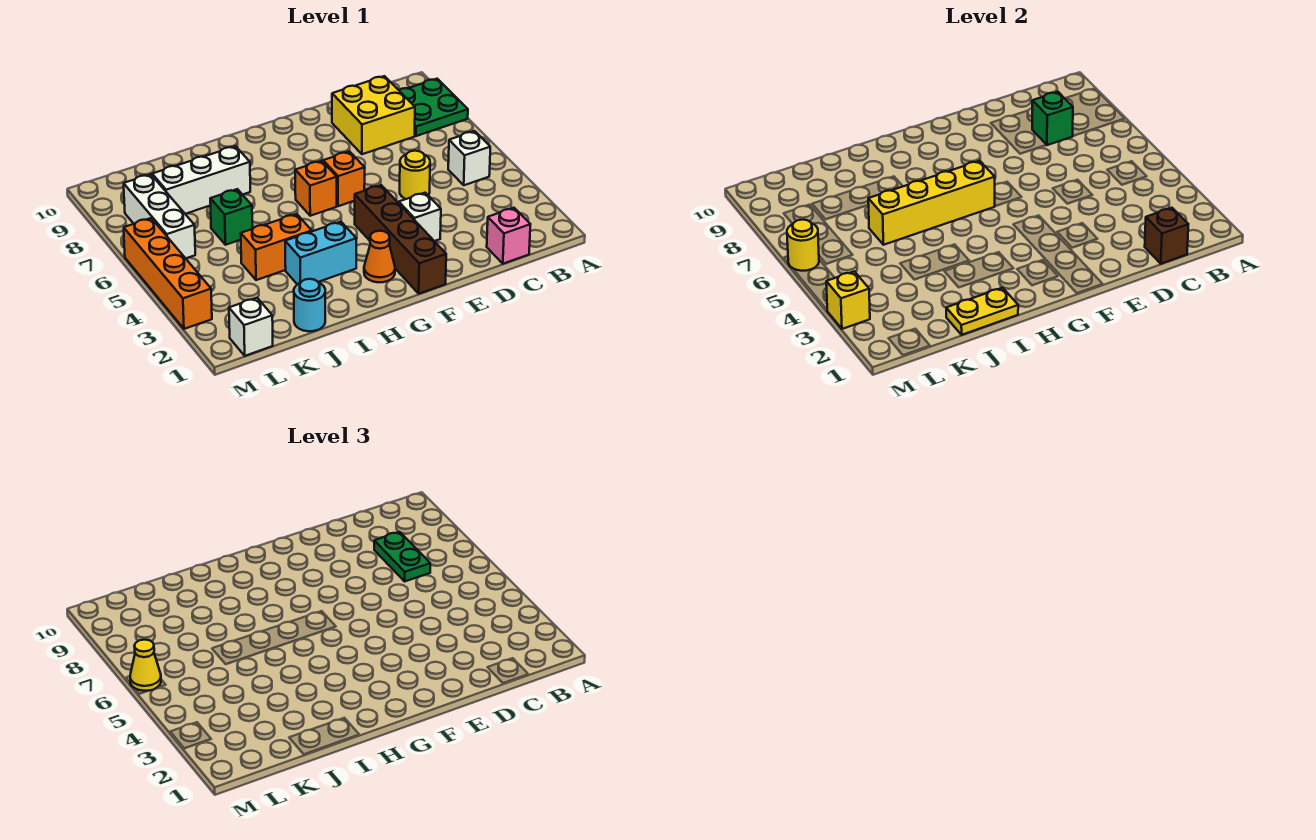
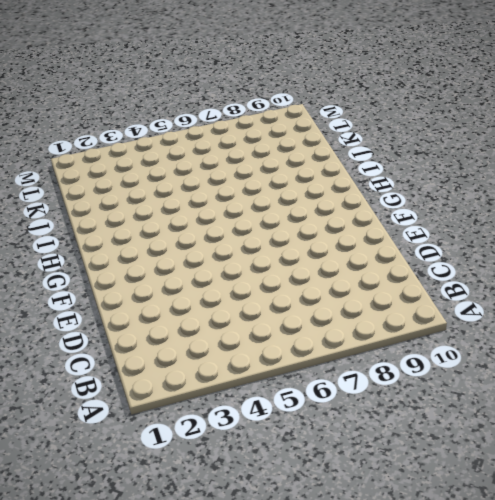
none -> green 2x2 plate [399,79,468,136]
none -> white 1x1 brick [448,131,490,185]
none -> pink 1x1 brick [487,208,530,264]

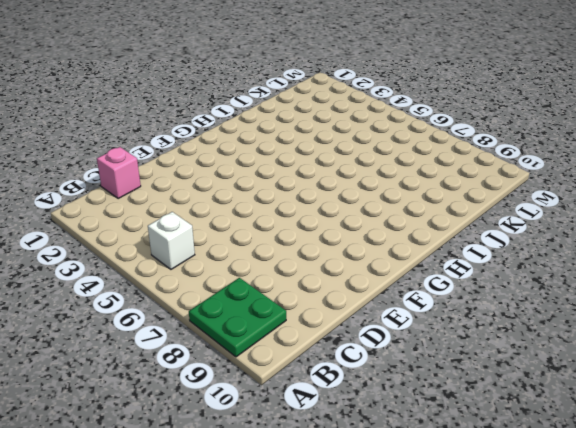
none -> yellow 2x2 brick [332,76,415,154]
none -> yellow 1x1 round brick [400,151,430,199]
none -> white 1x1 brick [399,193,441,241]

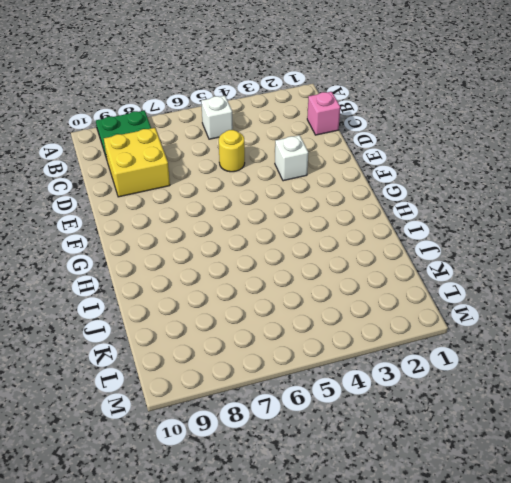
none -> brown 1x4 brick [355,185,446,294]
none -> orange 1x1 brick [323,151,365,206]
none -> orange 1x1 cone [364,231,395,282]

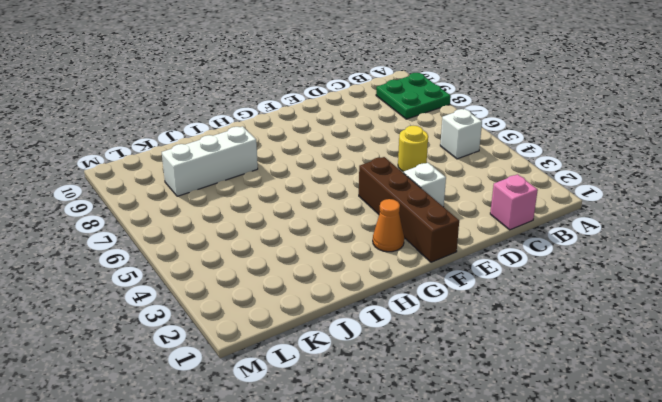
none -> yellow 2x2 brick [332,76,415,154]
none -> orange 1x1 brick [323,151,365,206]
none -> orange 1x1 brick [295,161,337,216]

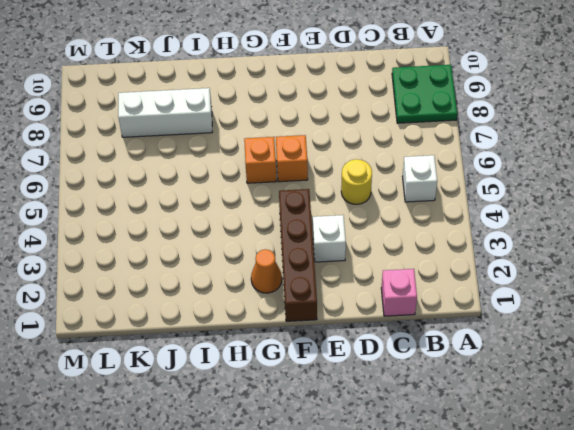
none -> yellow 2x2 brick [332,76,415,154]
none -> cyan 1x2 brick [285,222,356,284]
none -> orange 1x2 brick [241,214,312,280]

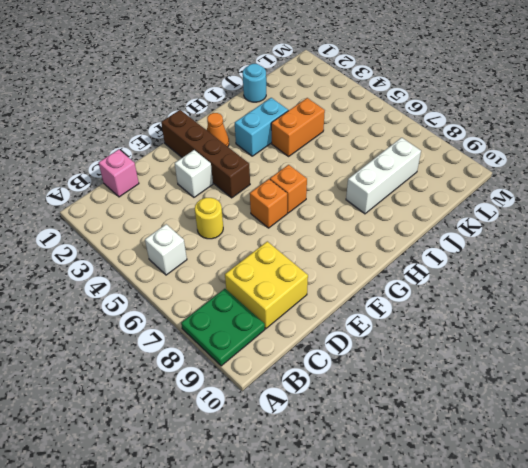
none -> green 1x1 brick [210,189,252,245]
none -> white 1x1 brick [229,298,273,356]
none -> white 1x3 brick [124,174,195,258]

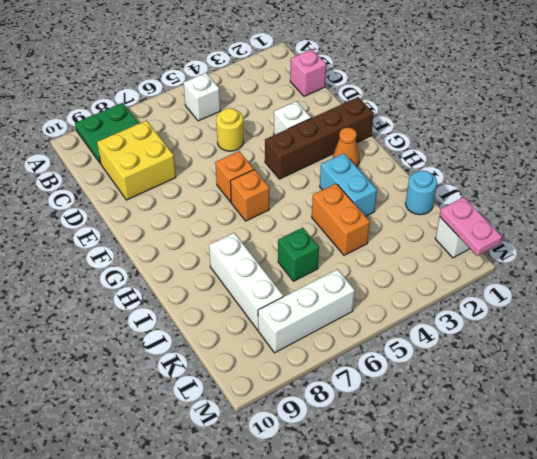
pink 1x2 plate [440,197,502,256] -> none
none -> orange 1x4 brick [124,218,212,329]
none -> brown 1x1 brick [1145,208,1188,264]
none -> green 1x1 brick [1032,92,1073,145]

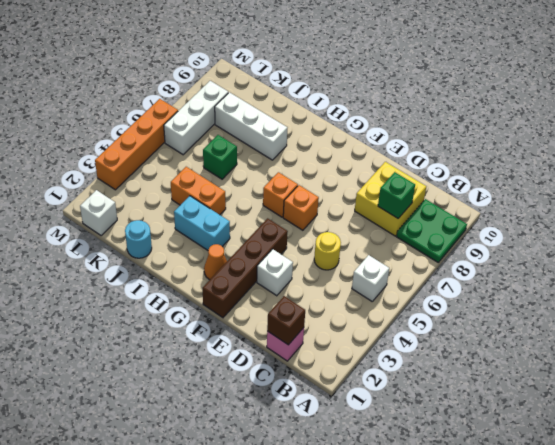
none -> yellow 1x4 brick [868,161,995,245]
none -> yellow 1x2 plate [946,288,1018,335]
none -> yellow 1x1 brick [826,271,870,329]

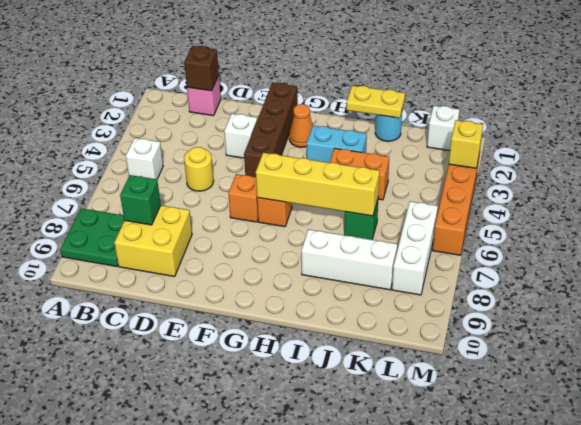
none -> yellow 1x1 round brick [787,220,819,271]
none -> green 1x2 plate [374,532,430,581]
none -> yellow 1x1 cone [130,640,161,691]

